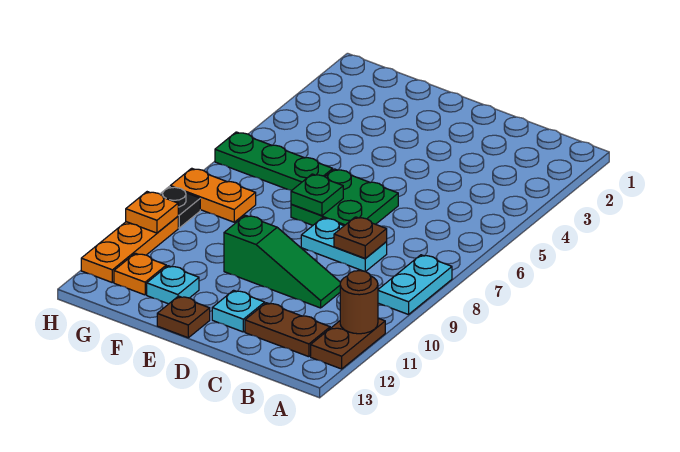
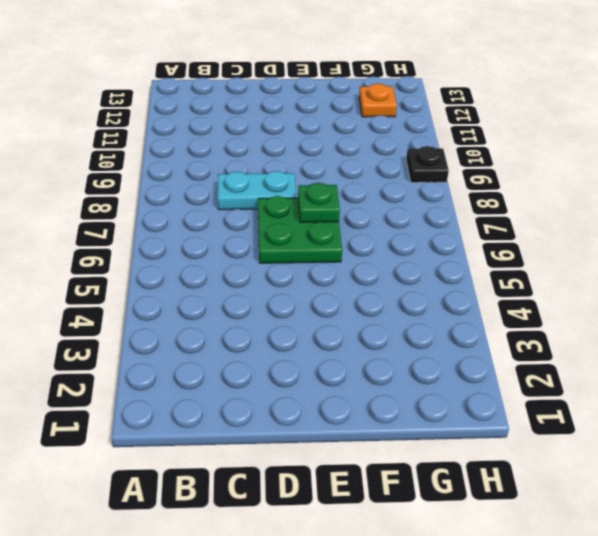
none -> cyan 1x2 plate [378,255,452,315]
none -> brown 1x2 plate [311,318,385,369]
none -> brown 1x2 plate [245,303,330,357]

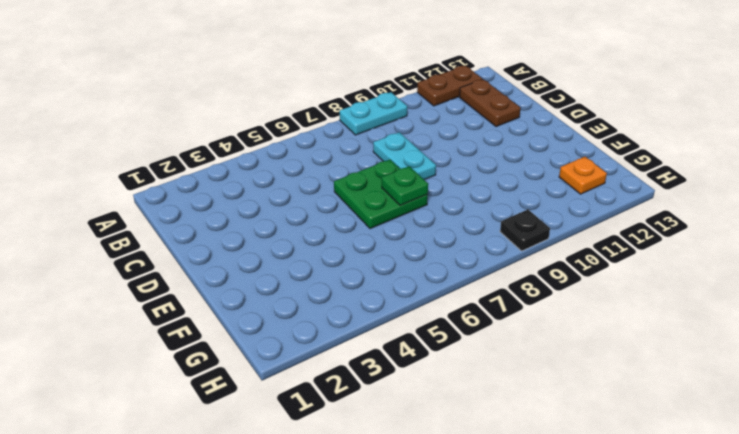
none -> green 1x3 slope [224,215,341,308]
none -> cyan 1x1 plate [212,290,265,332]
none -> brown 1x1 plate [157,296,210,338]

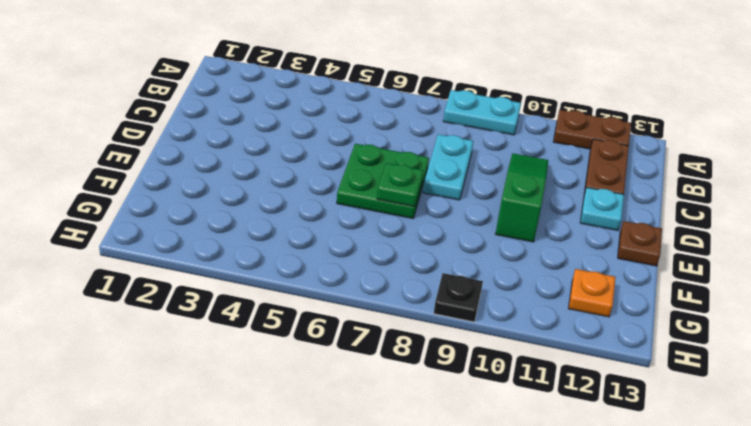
none -> green 1x3 plate [215,132,333,190]
none -> cyan 1x1 plate [147,266,199,304]
none -> orange 1x2 plate [170,168,256,222]

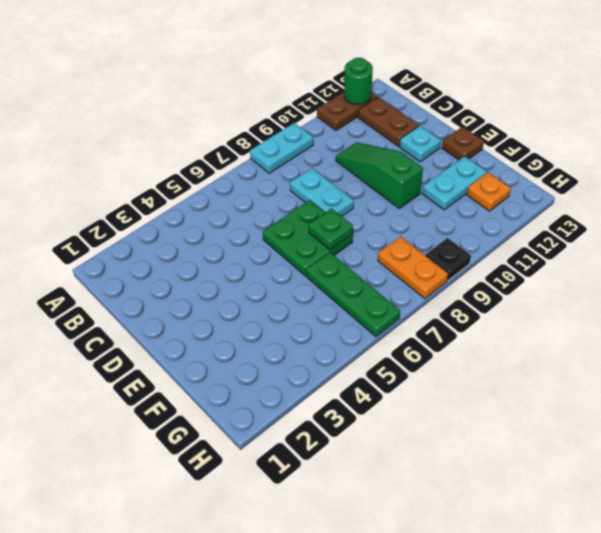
green 1x1 round brick [344,58,373,105] -> none
cyan 1x2 plate [422,156,487,210] -> cyan 1x1 plate [147,266,199,304]
none -> orange 1x3 plate [81,216,178,282]
none -> brown 1x1 round brick [340,271,378,334]
none -> brown 1x1 plate [334,217,387,259]

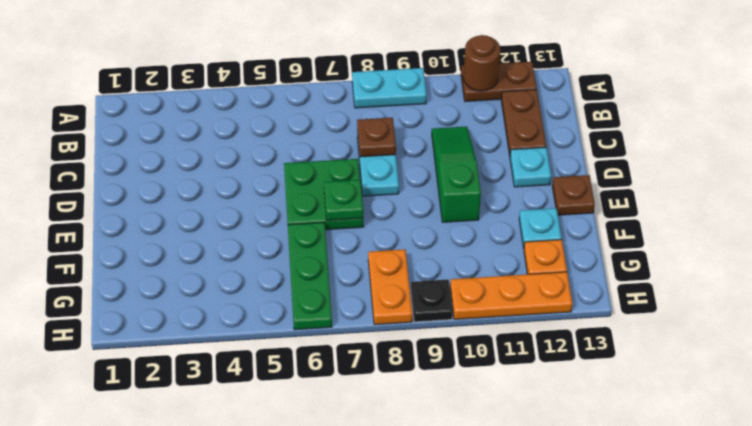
none -> orange 1x1 plate [126,192,178,233]

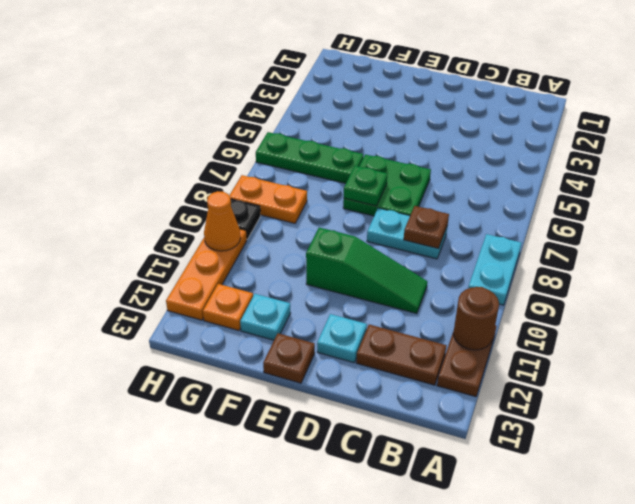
orange 1x1 cone [204,191,241,251] -> orange 1x1 plate [126,192,178,233]

